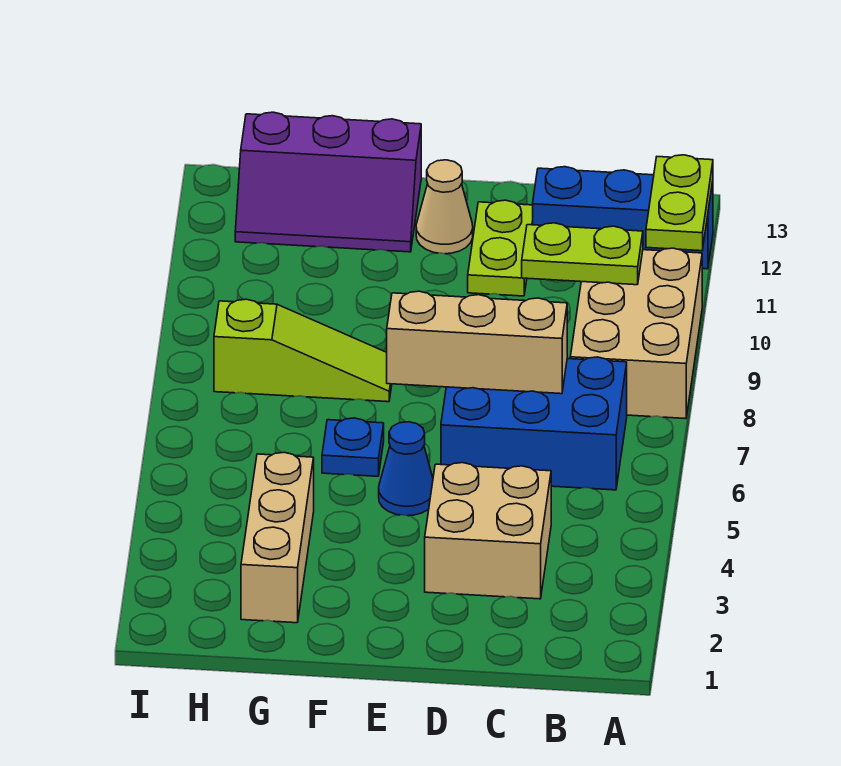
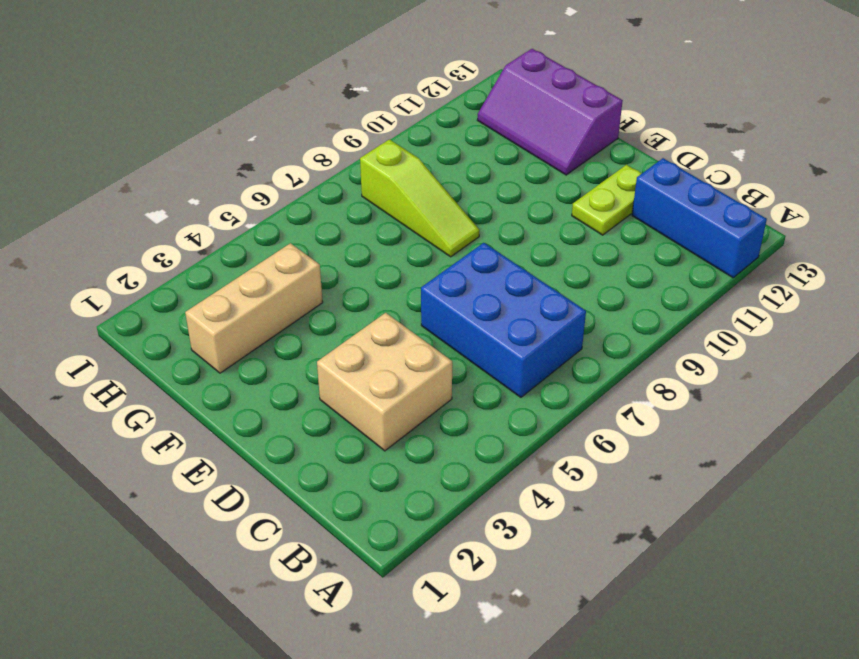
none -> tan 2x3 brick [570,248,702,419]
none -> blue 1x1 cone [379,422,433,516]
none -> tan 1x1 cone [416,160,473,254]

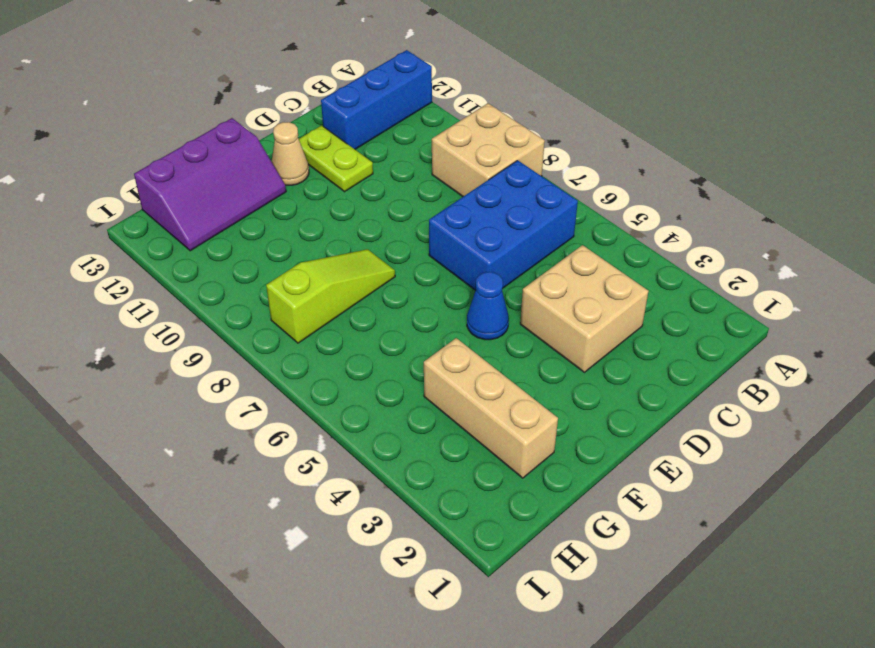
tan 2x2 brick [432,103,545,196] -> tan 2x3 brick [570,248,702,419]
none -> blue 1x1 plate [322,418,384,476]
none -> lime 1x2 plate [646,155,713,251]
none -> lime 1x2 plate [522,223,643,285]

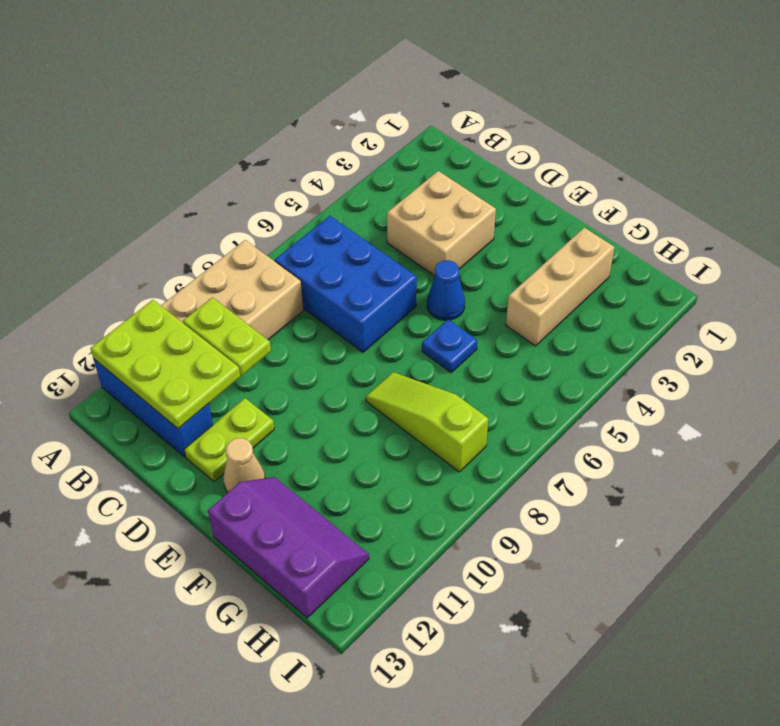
lime 2x3 plate [90,300,240,429] -> lime 1x2 plate [646,155,713,251]
none -> tan 1x3 brick [387,291,567,394]

